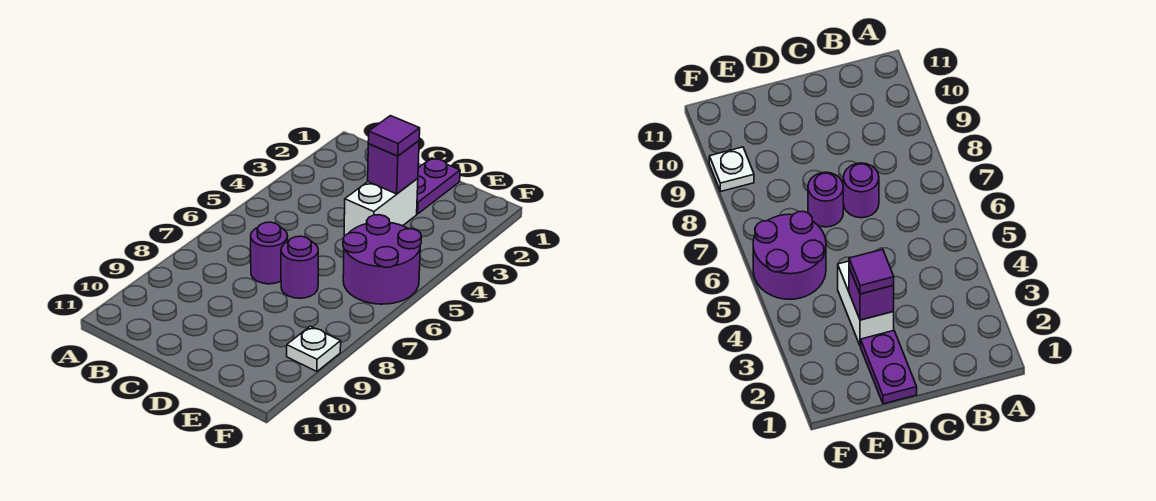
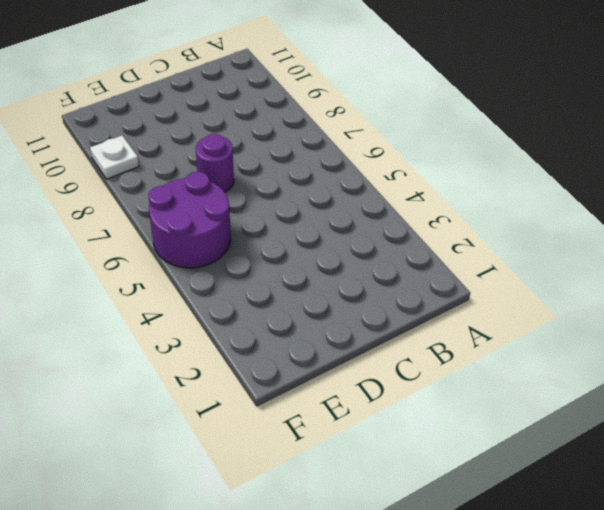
none -> purple 1x1 round brick [251,222,288,284]
none -> purple 1x2 plate [417,158,460,214]

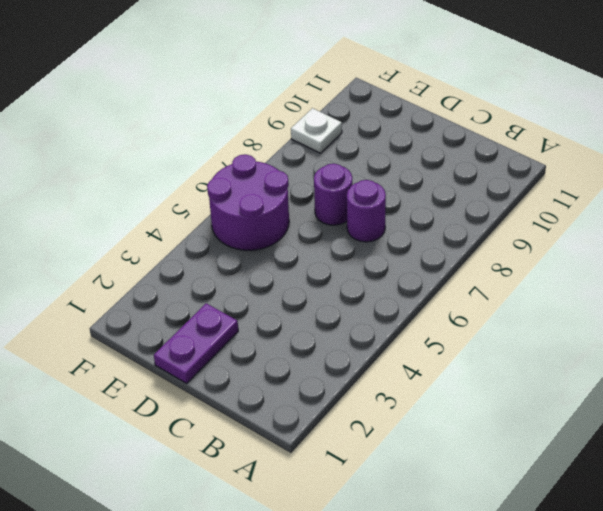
none -> white 1x2 brick [344,178,418,236]
none -> purple 1x1 brick [368,141,419,194]

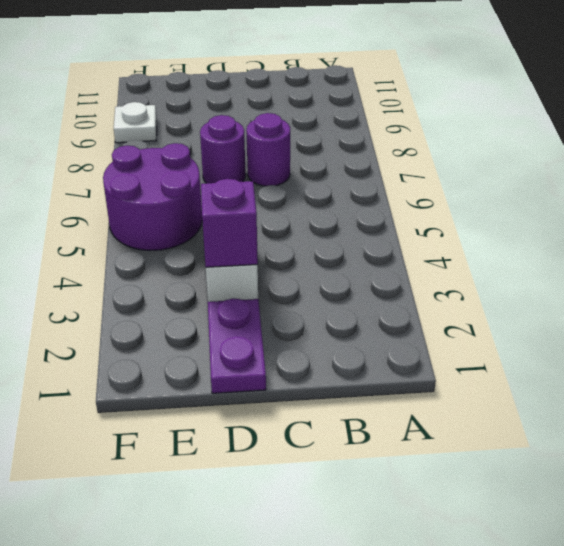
none -> purple 1x1 tile [368,116,420,156]

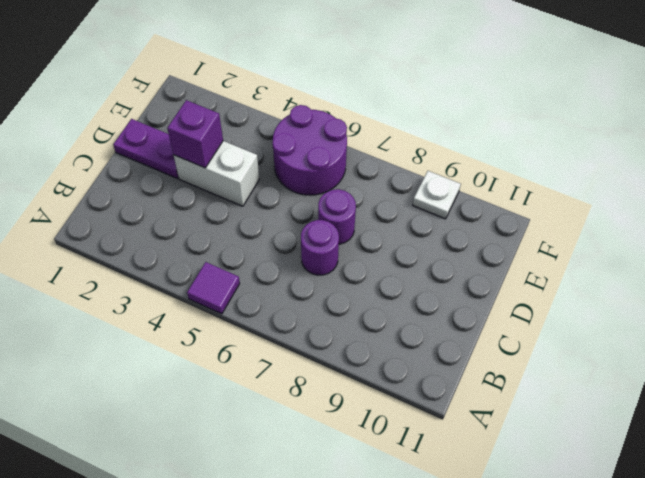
purple 1x1 tile [187,262,240,314] -> purple 1x1 tile moved to [368,116,420,156]

